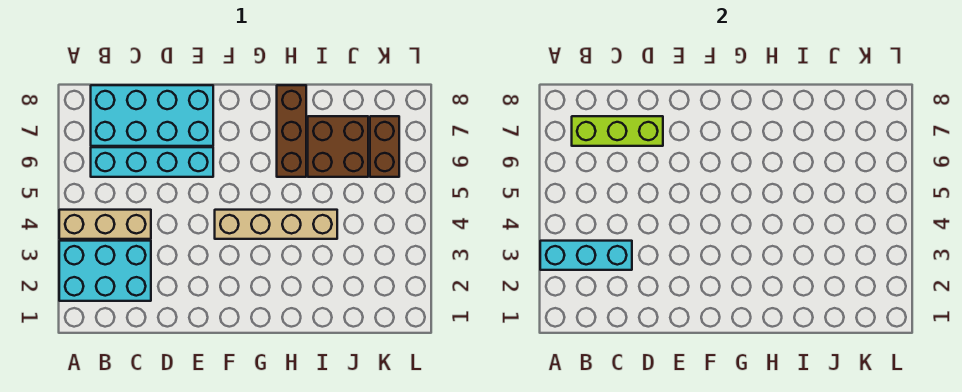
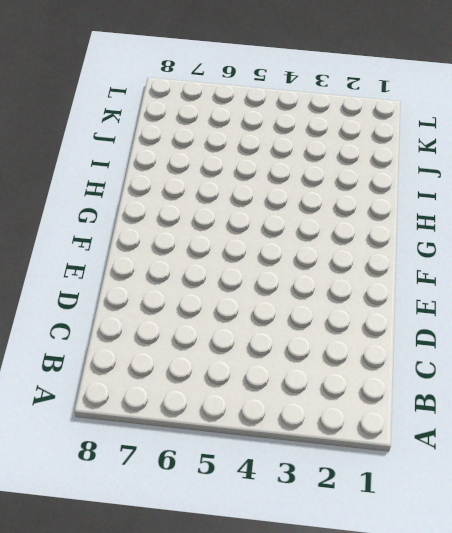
none -> cyan 2x3 brick [59,241,151,301]
none -> tan 1x3 brick [59,210,151,239]

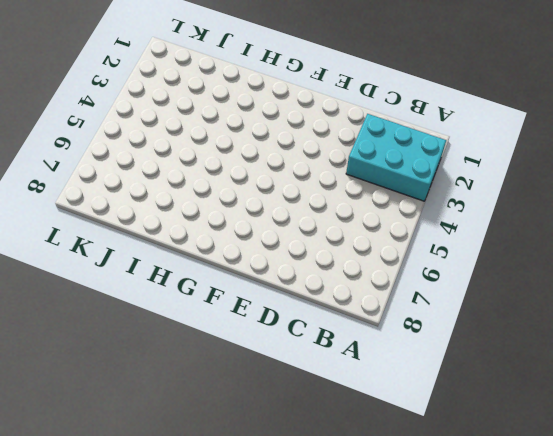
none -> tan 1x3 brick [59,210,151,239]
none -> cyan 1x4 brick [91,147,213,177]

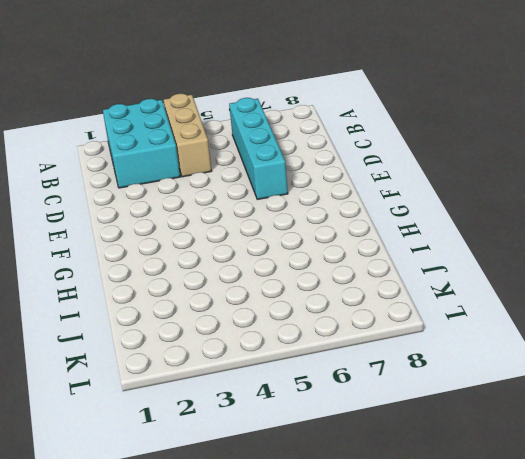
none -> cyan 2x4 brick [91,85,213,146]
none -> tan 1x4 brick [215,210,337,239]

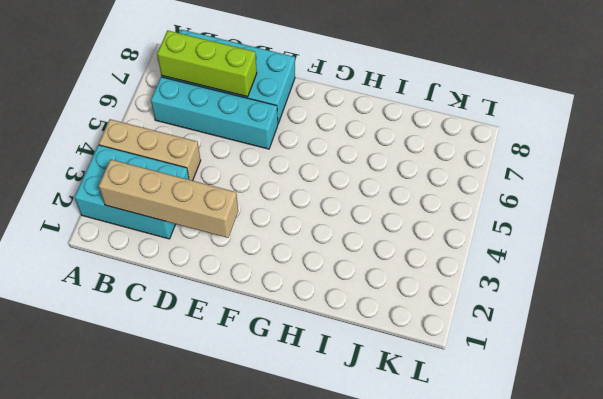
tan 1x4 brick [99,159,238,238] -> tan 1x4 brick moved to [215,210,337,239]
none -> brown 1x3 brick [277,85,306,177]
none -> brown 2x2 brick [308,116,368,177]

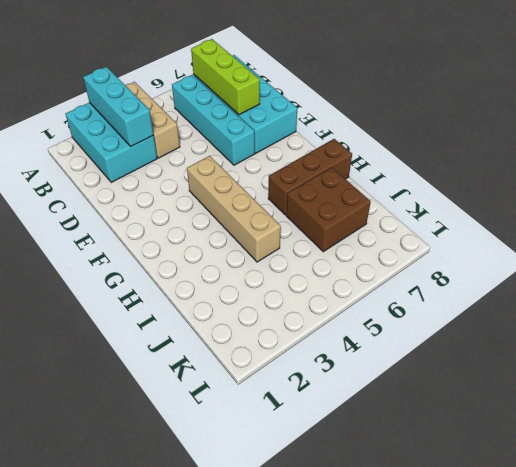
none -> brown 1x2 brick [370,116,399,177]

